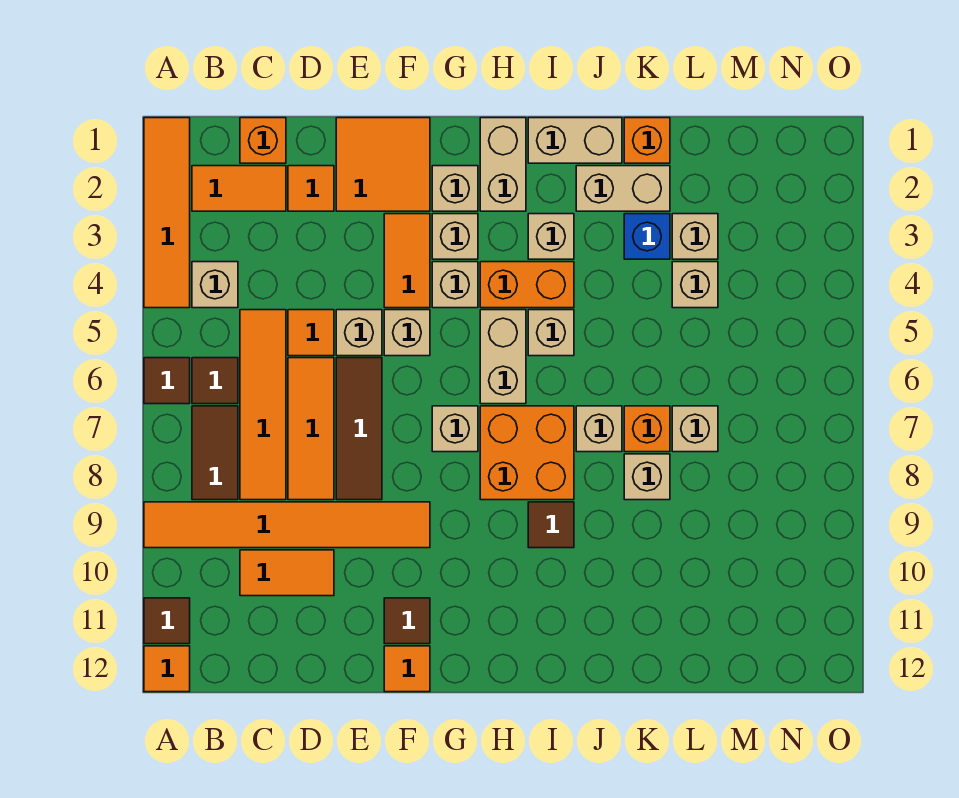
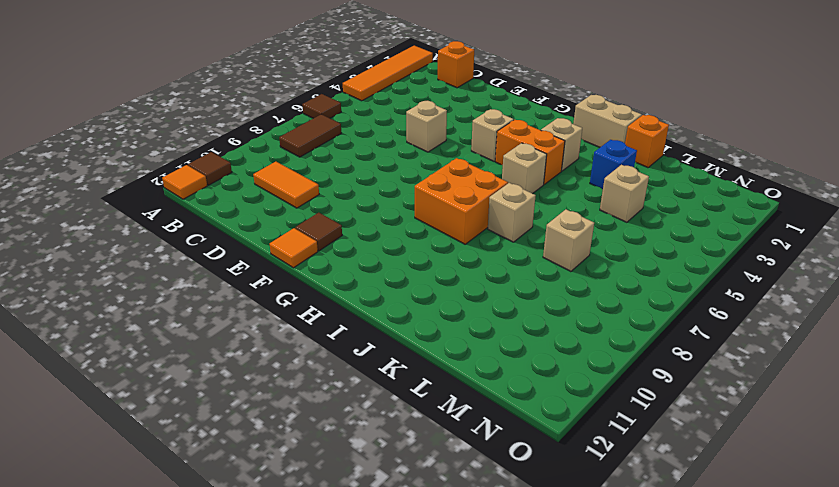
none -> orange 1x6 tile [144,502,430,548]
none -> orange 1x2 tile [192,166,286,211]
none -> tan 1x1 brick [192,262,238,308]
none -> brown 1x1 tile [192,358,238,404]

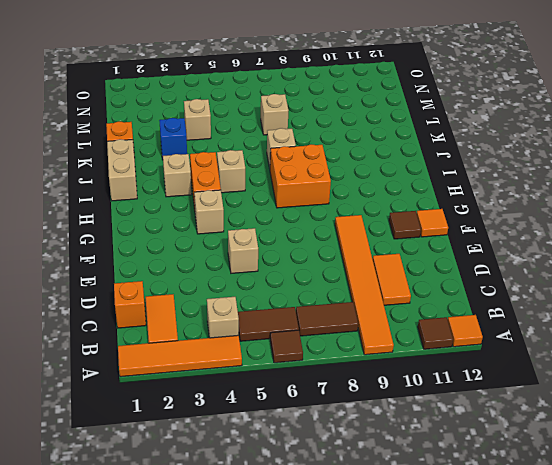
brown 1x2 tile [238,307,299,341] -> brown 1x1 tile [192,358,238,404]
none -> orange 1x4 tile [240,310,286,500]
none -> orange 1x1 tile [288,166,334,211]
none -> orange 1x1 tile [288,310,334,356]
none -> orange 1x3 tile [288,358,334,500]

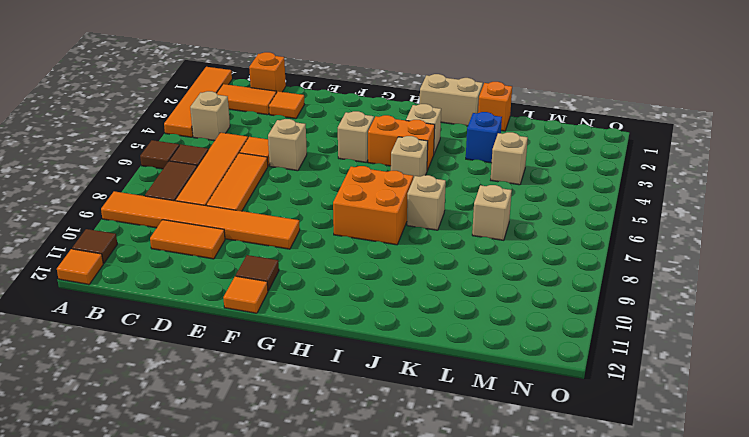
none -> orange 2x2 tile [336,118,430,211]
none -> brown 1x3 tile [336,358,382,500]
none -> orange 1x2 tile [384,214,430,308]
none -> tan 1x1 brick [384,310,430,356]

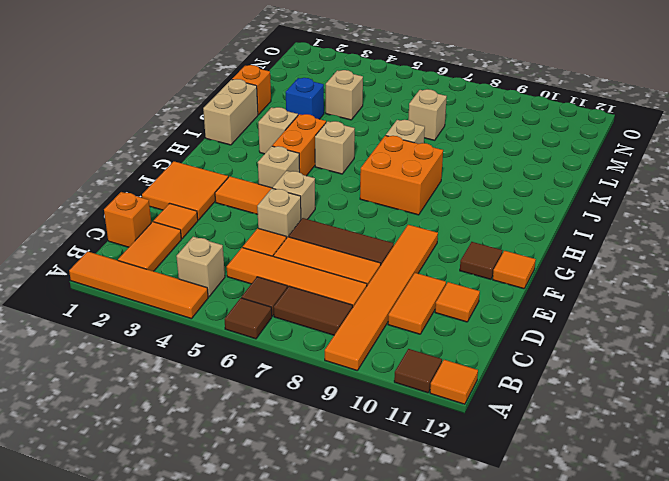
orange 1x1 tile [435,282,480,322] -> none
none -> tan 1x1 brick [432,166,478,211]
none -> tan 1x1 brick [432,214,478,259]
none -> tan 1x1 brick [432,406,478,452]
none -> tan 1x2 brick [480,118,526,211]

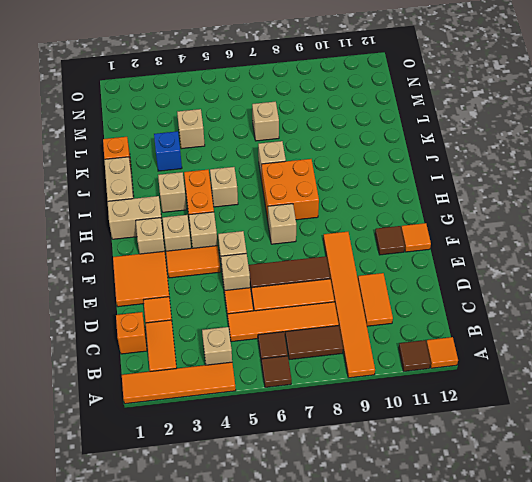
none -> tan 1x2 brick [480,310,526,404]
none -> brown 1x1 tile [528,502,574,548]
none -> tan 1x2 brick [576,166,670,211]
none -> orange 1x1 brick [624,406,670,452]

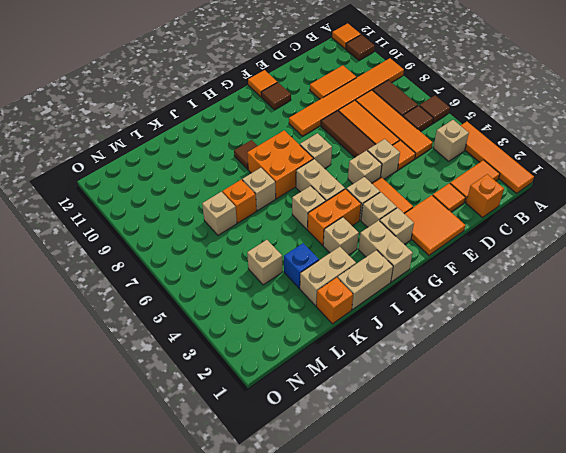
none -> tan 1x1 brick [624,454,670,500]
none -> tan 1x1 brick [672,214,718,259]

